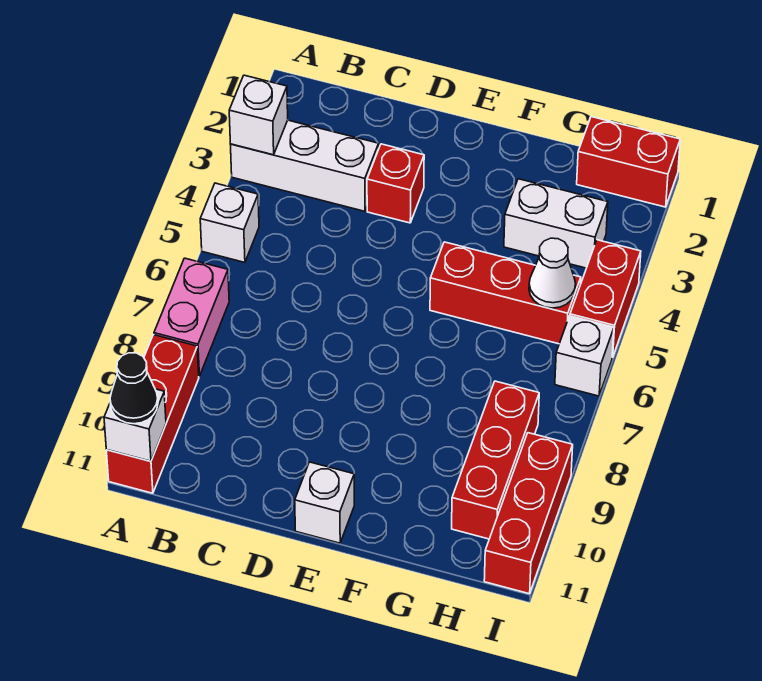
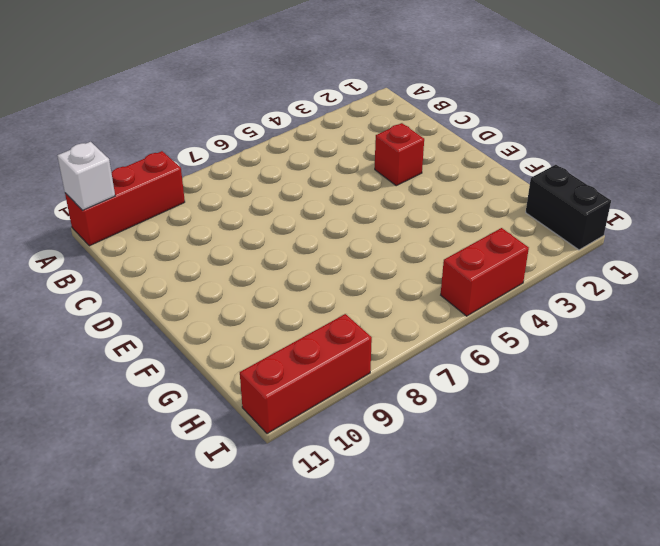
black 1x2 brick [526,165,611,250] -> red 1x2 brick [577,117,680,207]
none -> white 1x3 brick [231,120,379,211]
none -> white 1x1 brick [200,183,259,262]
none -> pink 1x2 brick [154,258,229,376]

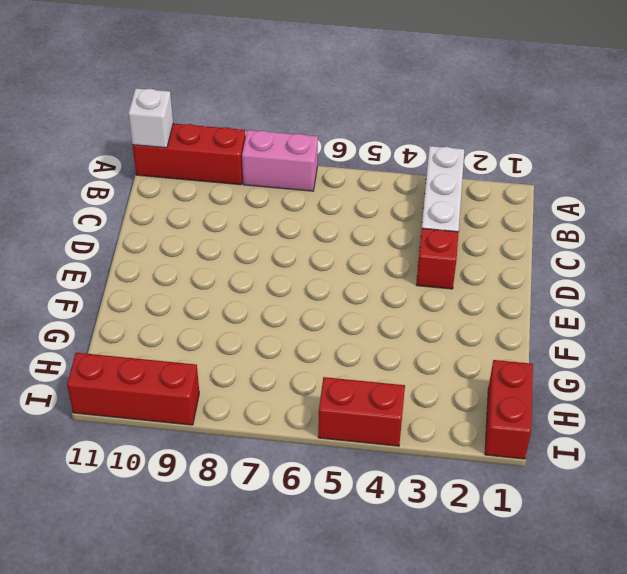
none -> white 1x1 brick [200,183,259,262]
none -> white 1x1 brick [295,462,354,543]
none -> red 1x3 brick [430,242,581,344]

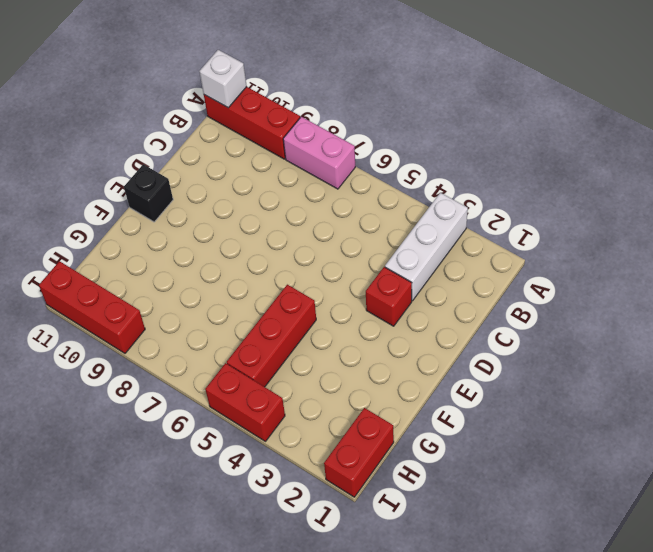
black 1x1 brick [124,164,173,222] -> white 1x1 brick [295,462,354,543]
none -> white 1x1 brick [200,183,259,262]
none -> white 1x2 brick [504,179,608,268]
none -> red 1x3 brick [452,381,539,539]

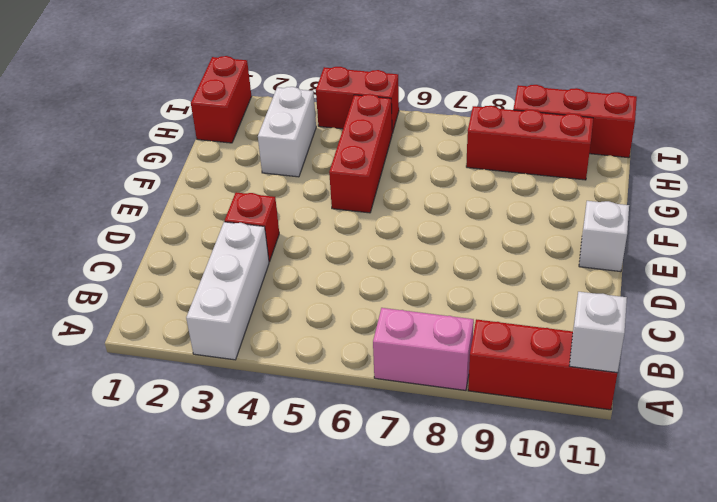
none -> white 1x1 brick [200,183,259,262]
none -> white 1x1 brick [555,316,614,396]
none -> white 1x1 brick [229,75,288,155]

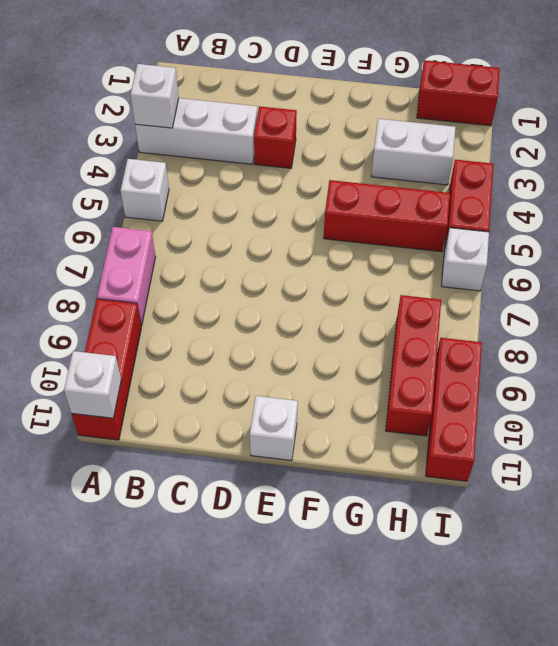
none -> white 1x1 cone [529,238,576,308]
none -> black 1x1 cone [110,353,158,424]

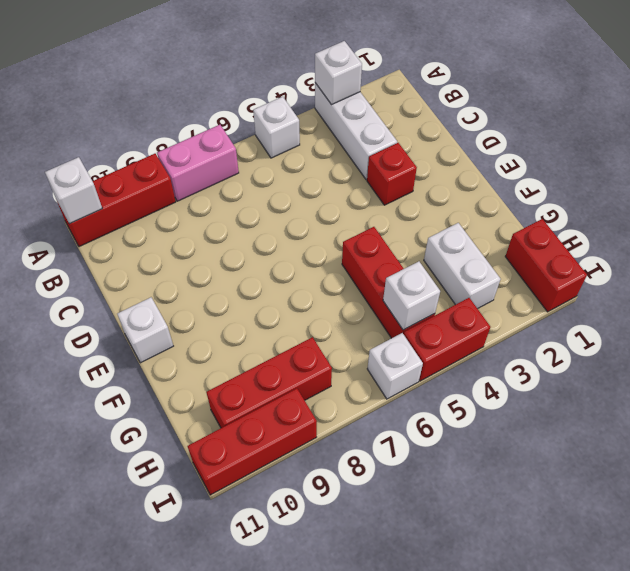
white 1x1 brick [383,261,440,330] -> white 1x1 cone [529,238,576,308]
none -> black 1x1 cone [110,353,158,424]

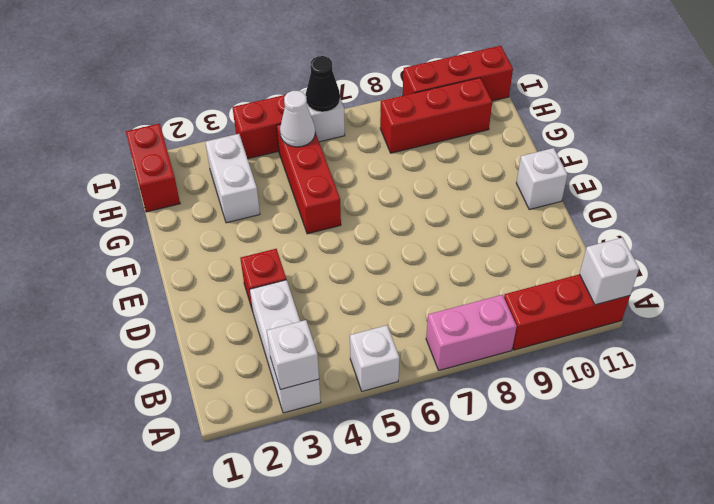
black 1x1 cone [306,56,340,112] -> black 1x1 cone moved to [110,353,158,424]

